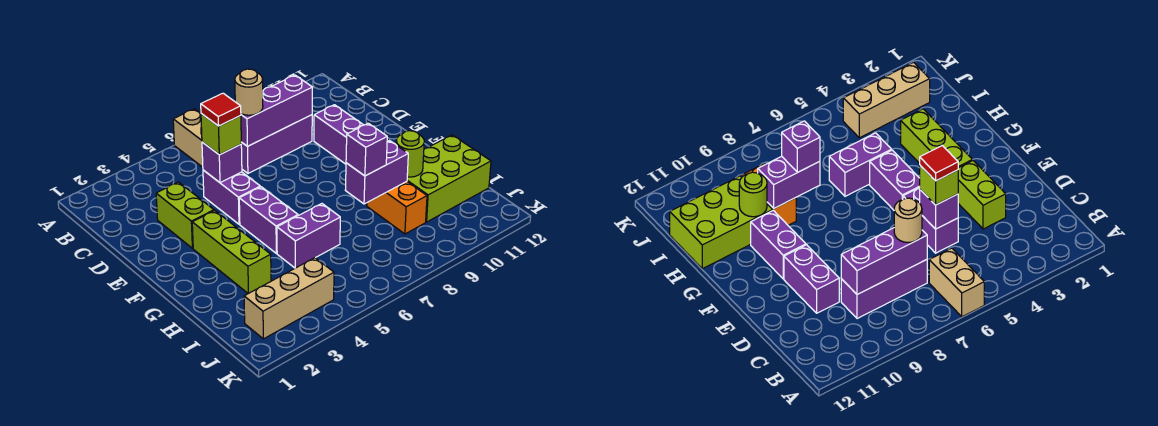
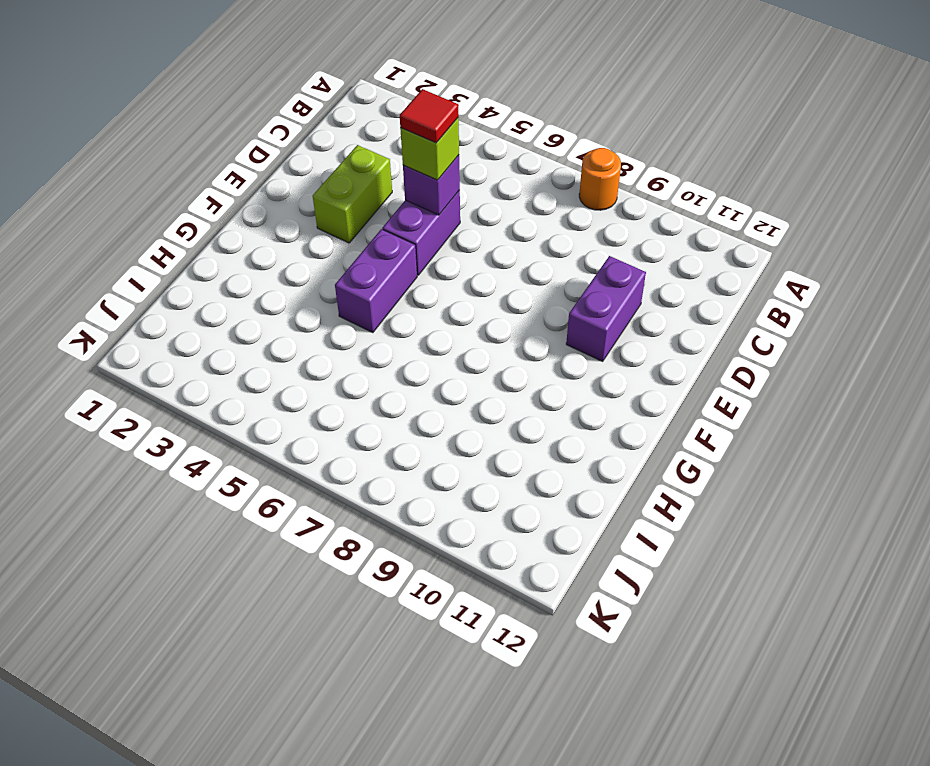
orange 1x1 round brick [579,148,621,210] -> none
none -> tan 1x2 brick [173,109,203,167]
none -> purple 1x3 brick [241,115,312,173]
none -> lime 1x3 brick [192,211,271,293]

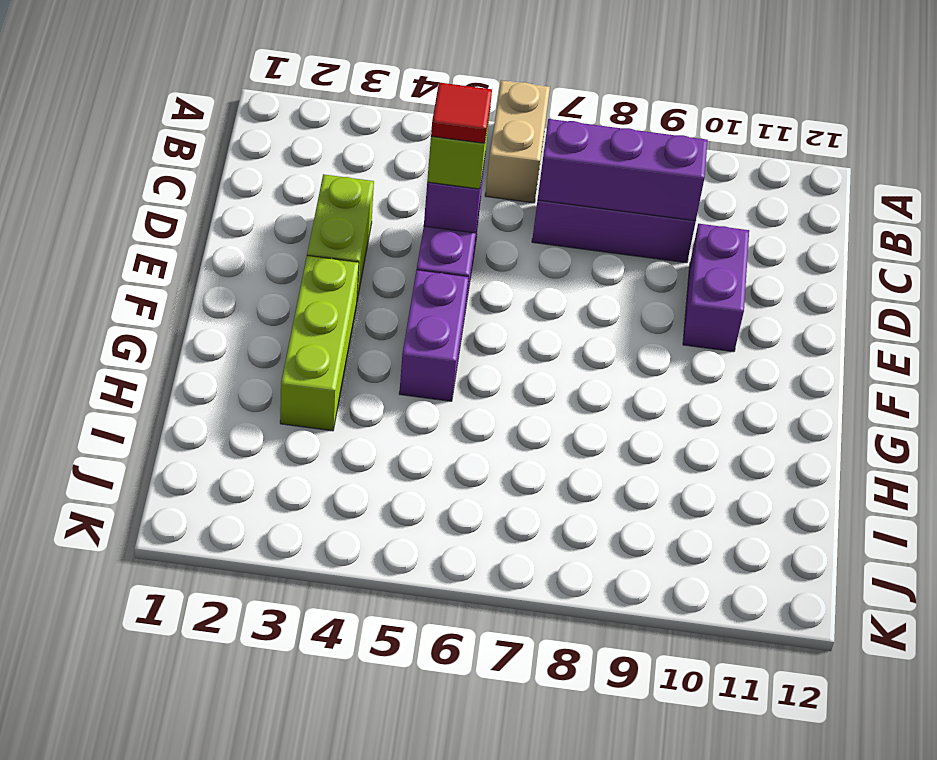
none -> purple 1x2 brick [751,210,806,279]
none -> purple 1x2 brick [277,204,340,268]
none -> orange 1x2 brick [367,182,427,234]

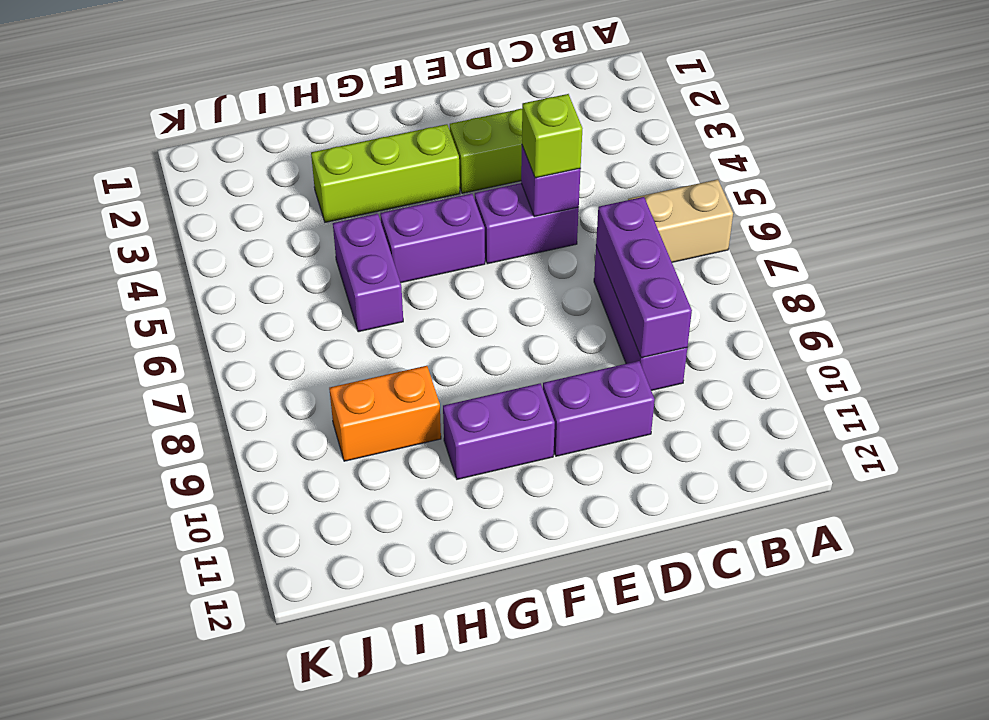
none -> lime 2x3 brick [407,135,491,222]
none -> tan 1x3 brick [244,258,334,339]
none -> purple 1x2 brick [345,141,408,204]

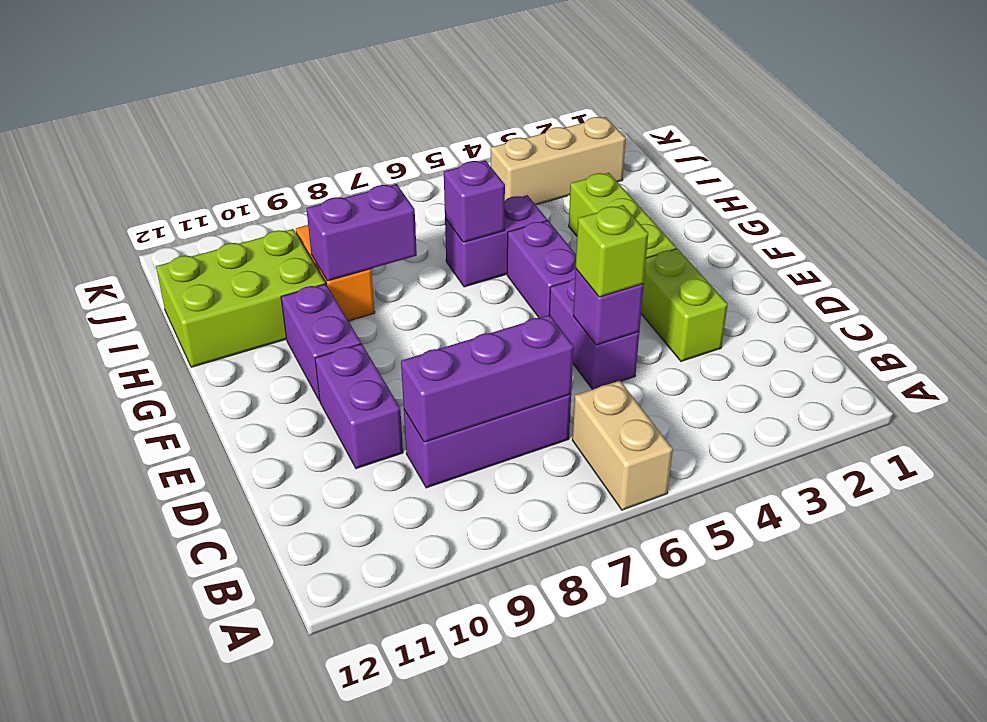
purple 1x1 brick [444,160,505,242] -> purple 1x1 brick moved to [346,123,387,176]
none -> lime 1x1 round brick [396,131,424,177]
none -> tan 1x1 round brick [235,69,263,115]
none -> red 1x1 tile [201,93,241,126]

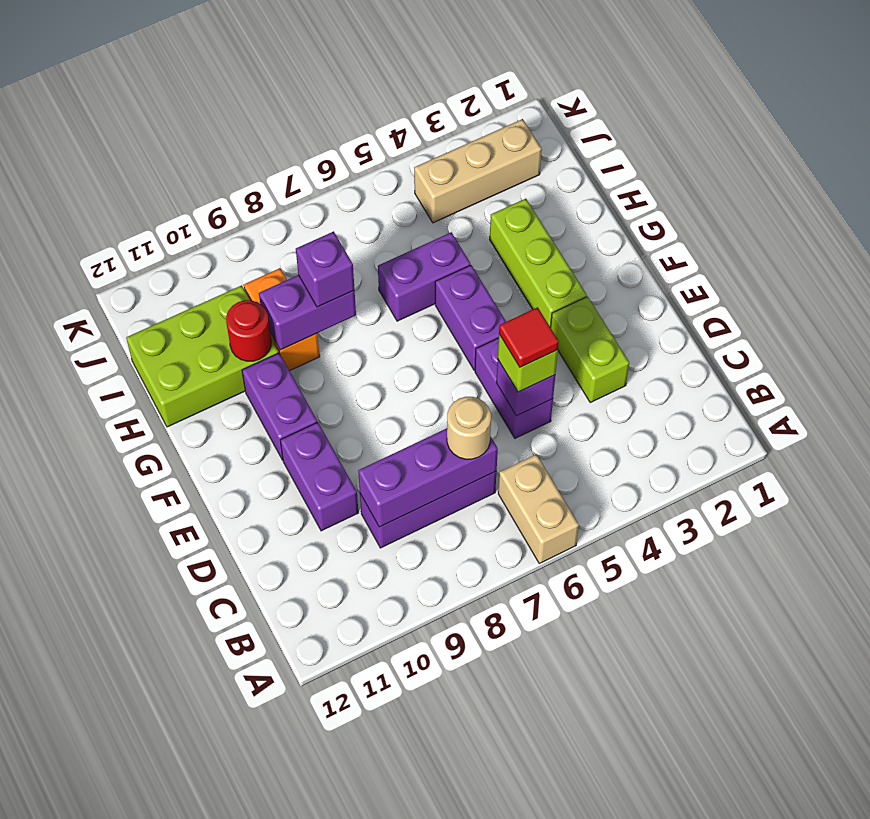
red 1x1 round brick [226,300,271,361] -> lime 1x1 round brick [396,131,424,177]

